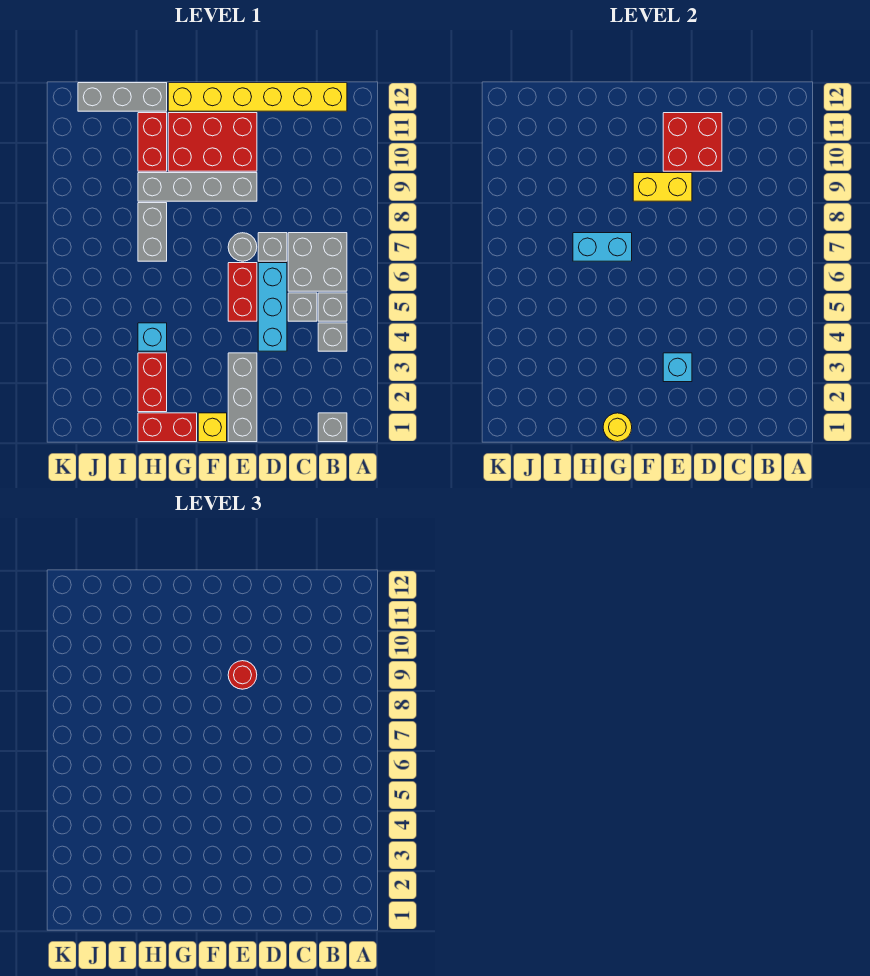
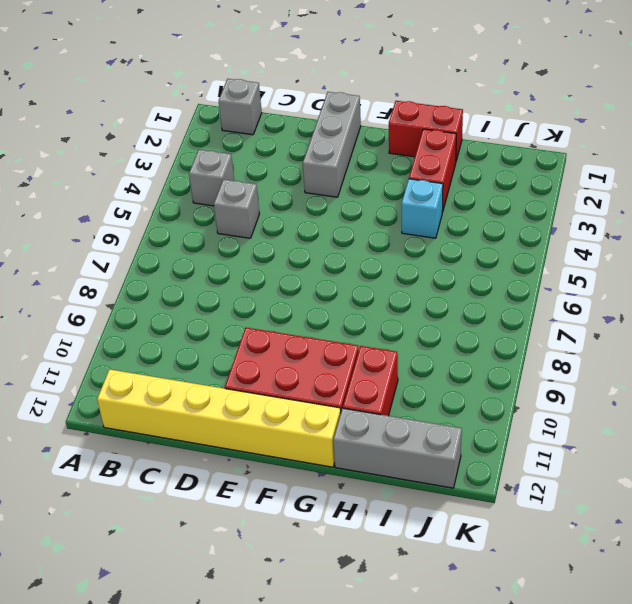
none -> grey 1x1 brick [318,293,347,321]
none -> grey 2x2 brick [288,233,347,291]
none -> cyan 1x3 brick [258,263,287,351]

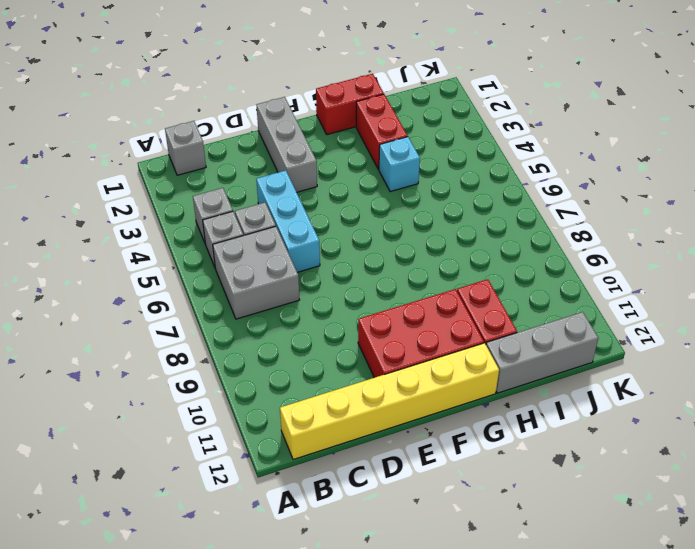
none -> grey 1x1 brick [258,233,287,261]
none -> red 1x2 brick [228,263,257,321]
none -> grey 1x1 round brick [228,233,257,261]

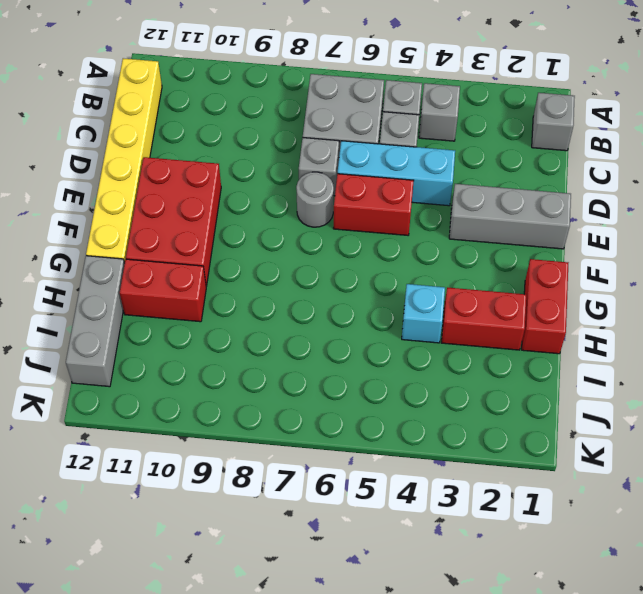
none -> grey 1x4 brick [138,173,257,201]
none -> yellow 1x1 brick [198,413,227,442]
none -> grey 1x2 brick [138,203,167,261]

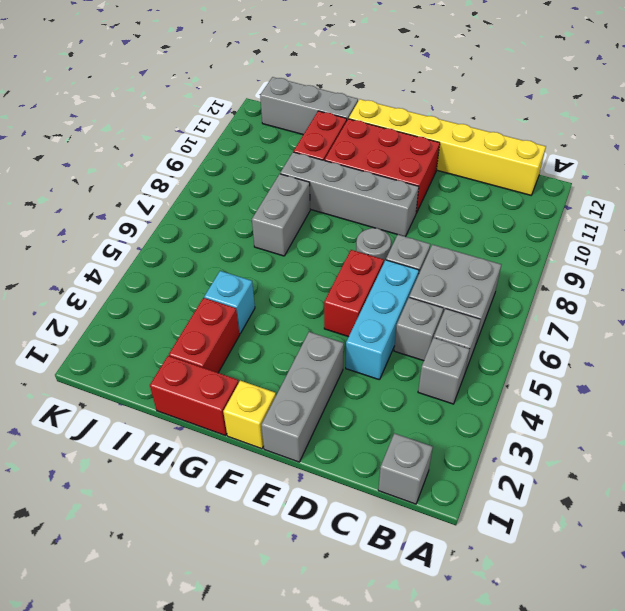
none -> red 2x2 brick [663,113,722,171]
none -> cyan 1x1 brick [663,353,692,382]
none -> yellow 1x2 brick [633,173,692,201]

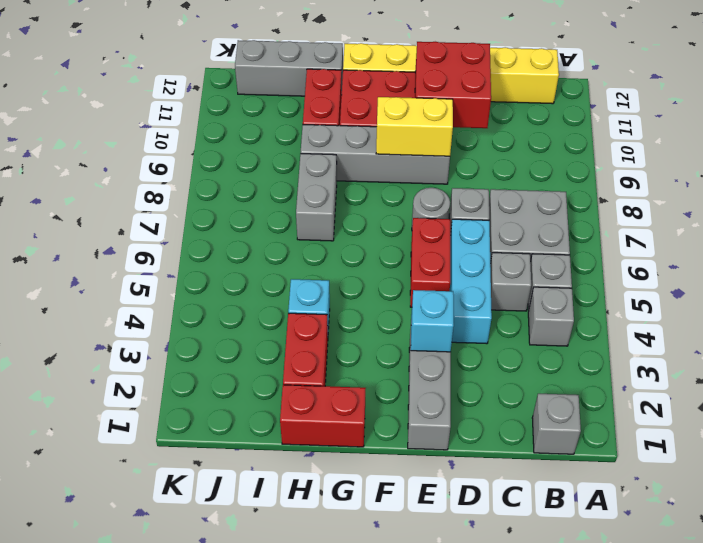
none -> yellow 1x1 brick [198,413,227,442]
none -> yellow 1x1 round brick [603,413,632,442]
none -> cyan 1x2 brick [573,233,632,261]

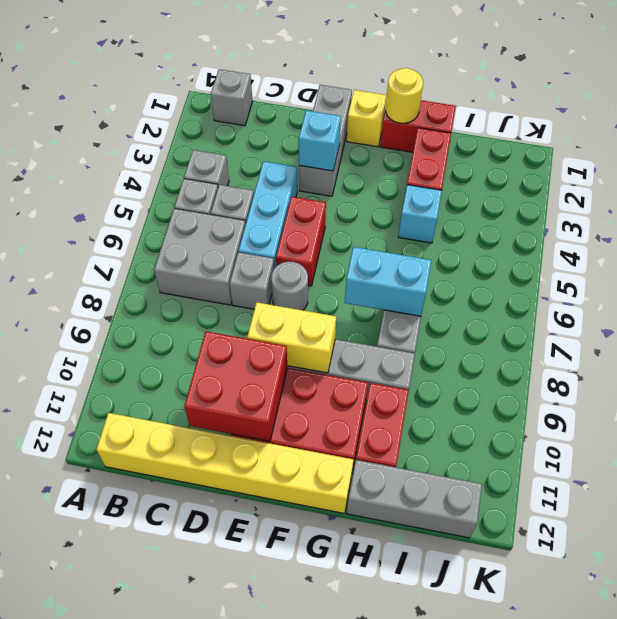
none -> red 1x1 round brick [228,661,257,689]

